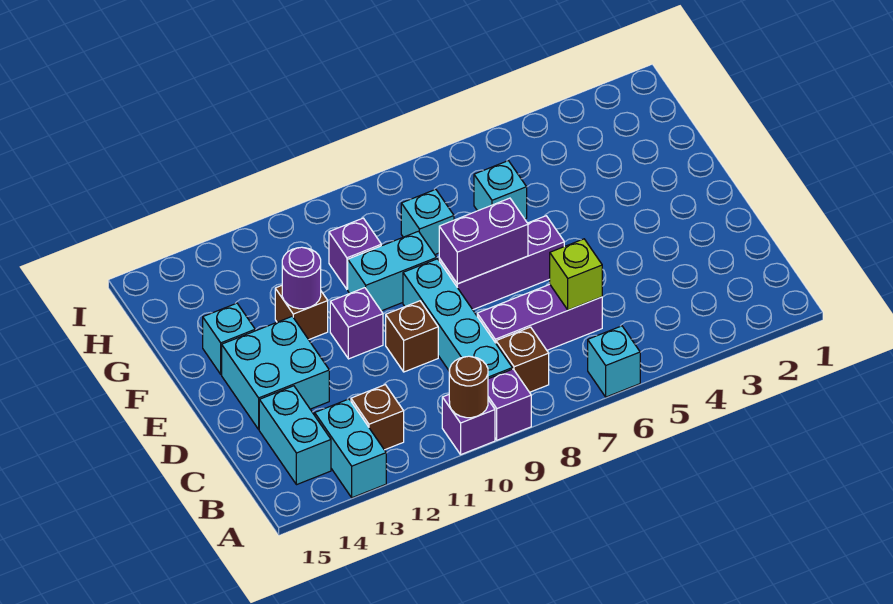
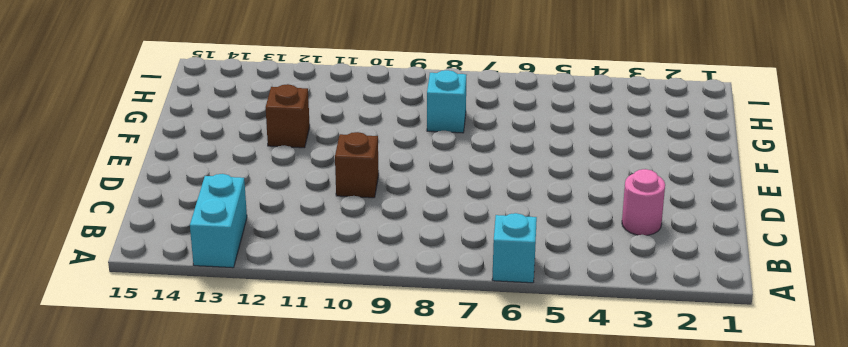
pink 1x1 round brick [622,169,665,235] -> none
none -> purple 1x1 brick [488,369,531,440]
none -> purple 1x1 brick [442,395,495,454]
none -> brown 1x1 brick [496,327,549,392]

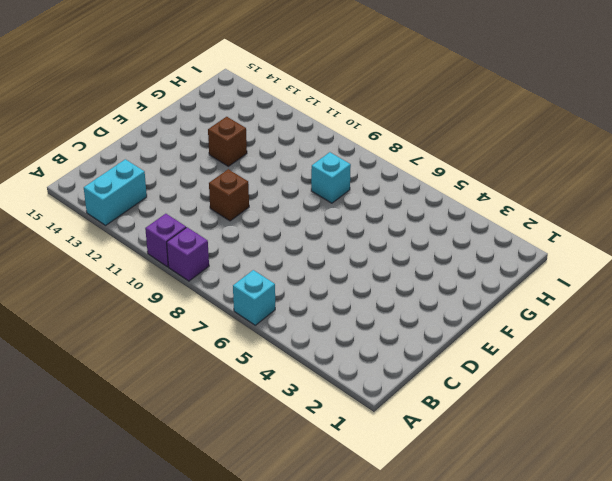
none -> brown 1x1 brick [496,327,549,392]
none -> cyan 1x4 brick [403,259,512,379]
none -> brown 1x1 brick [351,385,404,450]

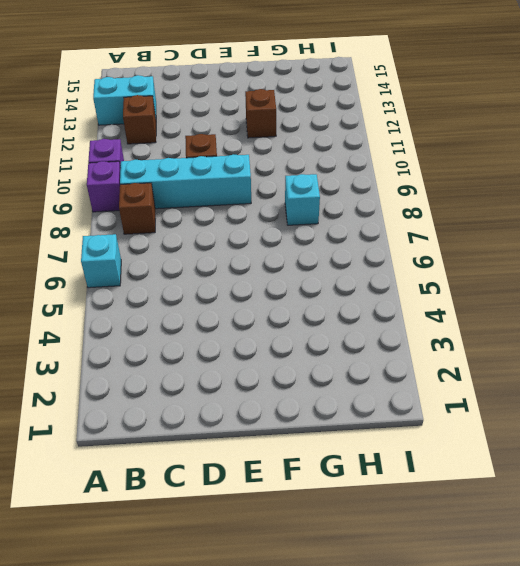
none -> cyan 1x2 brick [259,386,331,485]
none -> purple 1x3 brick [477,284,602,350]
none -> cyan 2x2 brick [222,316,329,429]

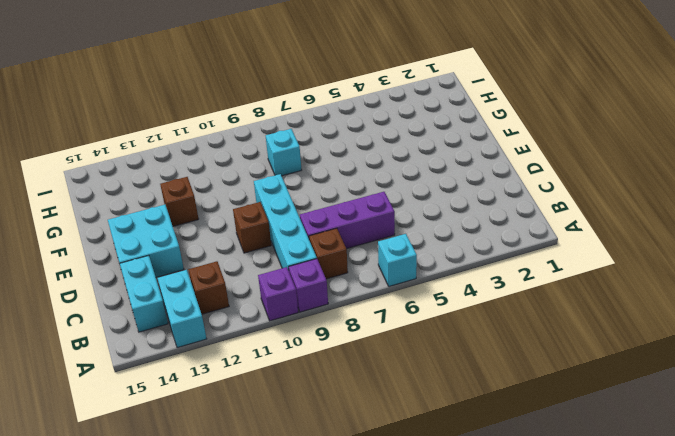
none -> purple 1x3 brick [439,216,564,310]
none -> purple 1x1 brick [330,288,383,359]
none -> cyan 1x2 brick [348,231,437,311]

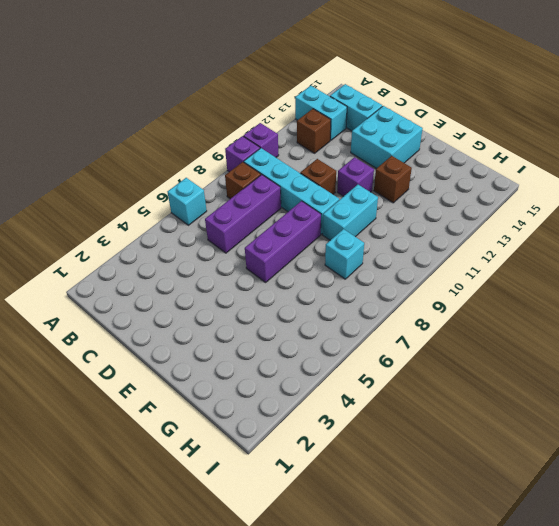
none -> cyan 1x1 brick [203,303,255,374]
none -> cyan 1x1 brick [474,161,527,219]
none -> purple 1x1 brick [329,218,381,289]

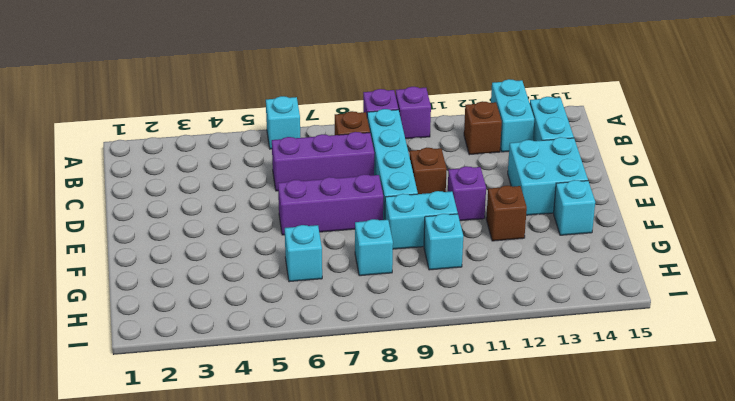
cyan 1x1 brick [424,214,463,270] -> purple 1x1 brick [329,218,381,289]
none -> brown 1x1 round brick [449,356,488,418]
none -> lime 1x1 brick [550,239,602,310]
none -> purple 1x2 brick [439,198,528,284]

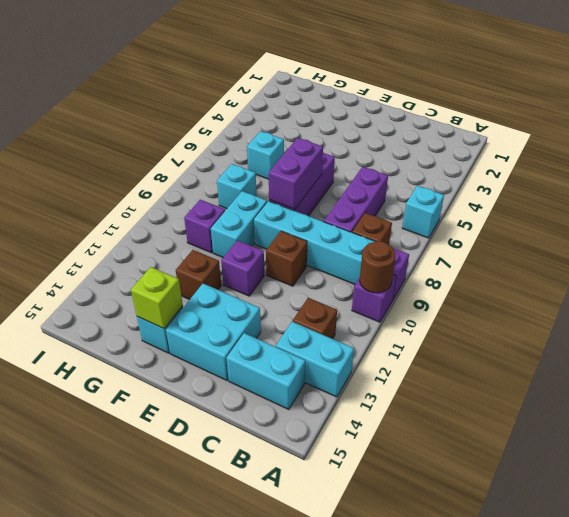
lime 1x1 brick [131,267,183,329] -> lime 1x1 brick moved to [550,239,602,310]
none -> purple 1x1 round brick [282,247,321,309]

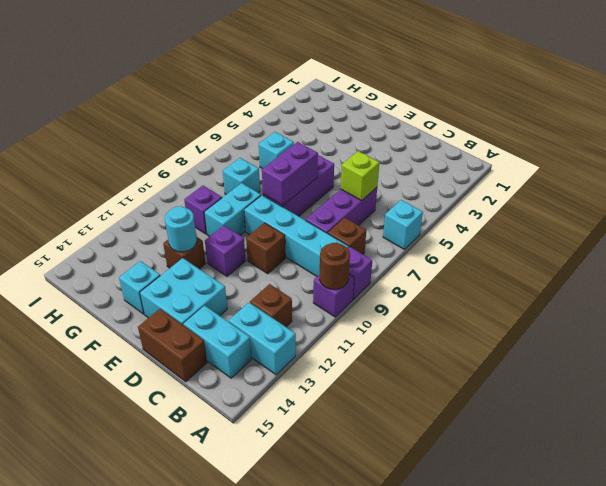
brown 1x2 brick [138,309,207,382] -> none
cyan 1x1 round brick [165,206,197,252] -> purple 1x1 round brick [282,247,321,309]

